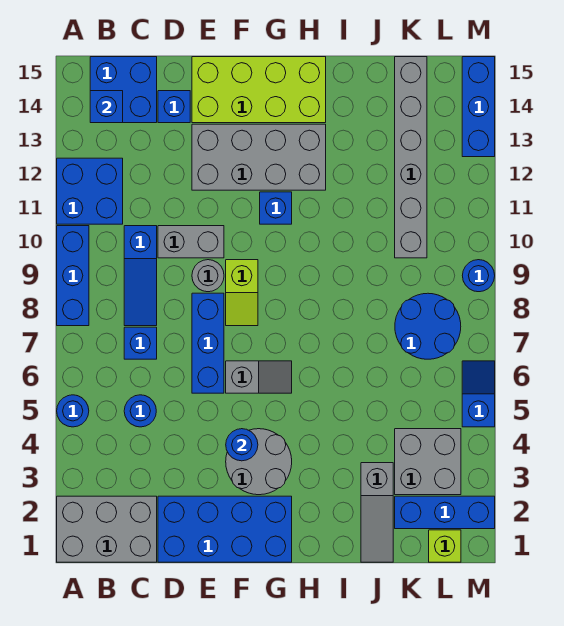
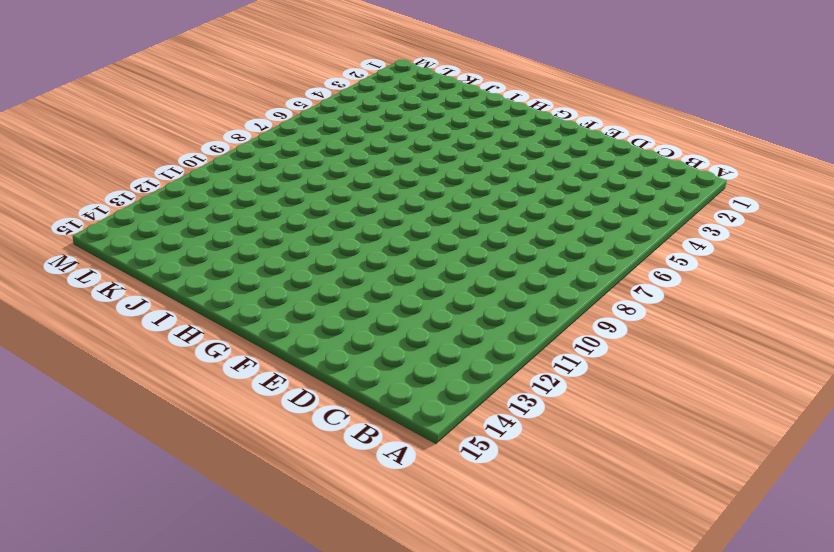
none -> grey 2x3 brick [57,496,157,562]
none -> blue 1x1 round brick [57,395,89,427]
none -> blue 1x3 brick [57,226,89,326]
none -> blue 2x2 brick [57,158,123,224]

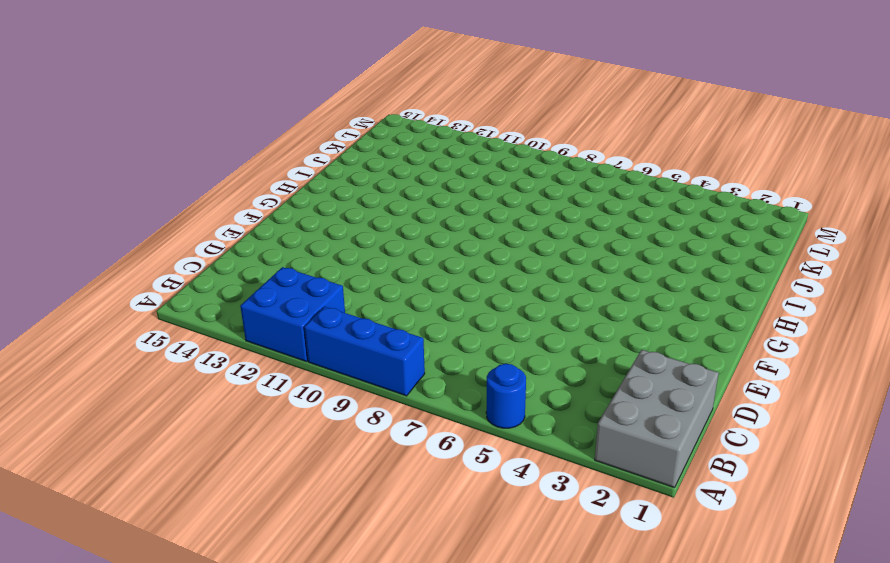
none -> blue 2x2 brick [90,57,157,123]
none -> blue 1x1 round brick [124,395,156,427]
none -> blue 1x1 brick [124,327,157,359]
none -> blue 1x3 slope [124,226,157,326]

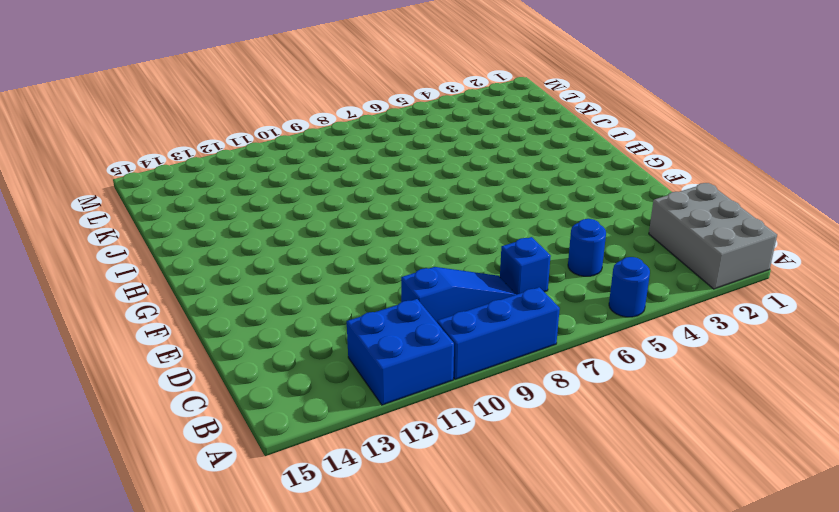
none -> blue 2x2 brick [90,57,157,123]
none -> blue 2x4 brick [158,496,292,562]
none -> grey 1x2 brick [158,226,224,258]
none -> blue 1x1 brick [158,91,190,123]

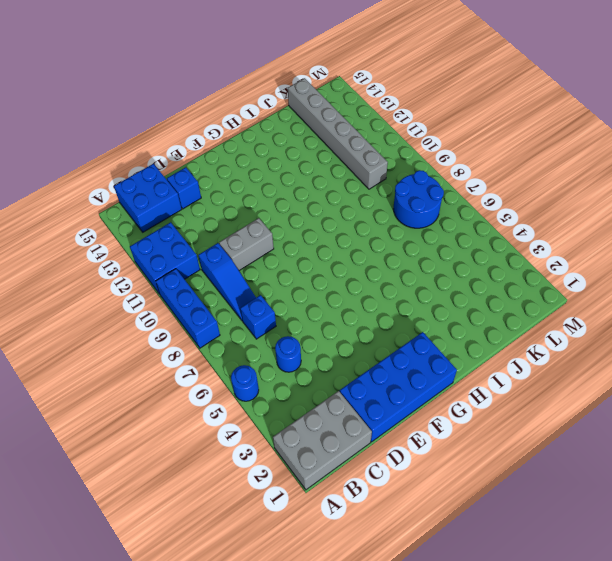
none -> blue 1x3 brick [192,293,224,393]
none -> grey 1x1 round brick [192,260,224,292]
none -> grey 2x4 brick [192,124,326,190]
none -> lime 2x4 brick [192,57,326,123]

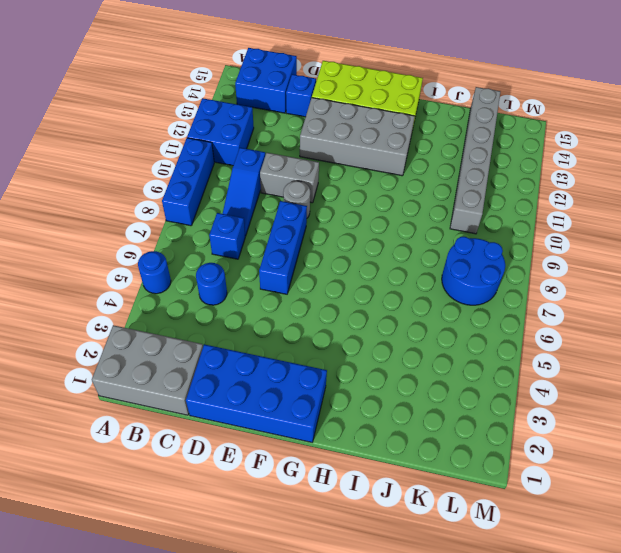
none -> grey 2x2 round brick [226,429,292,495]
none -> grey 1x2 slope [226,361,292,393]
none -> lime 1x2 slope [226,260,258,326]
none -> blue 1x1 brick [260,192,292,224]

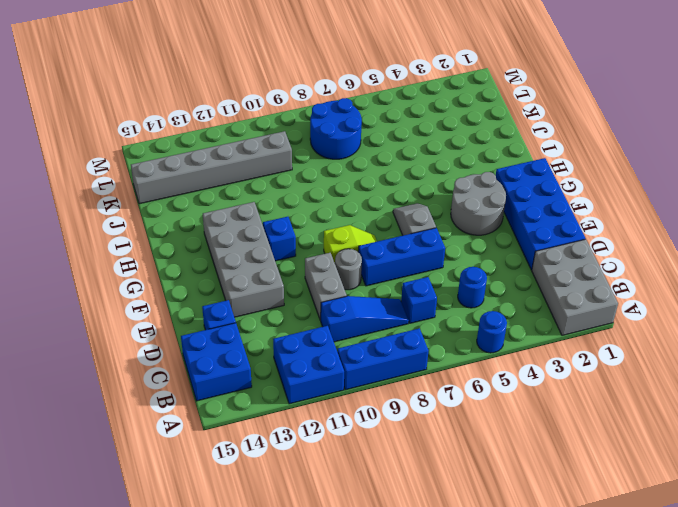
none -> lime 2x4 brick [192,57,326,123]
none -> grey 1x3 slope [361,463,393,562]
none -> blue 1x3 brick [395,496,495,529]
none -> grey 2x2 brick [395,429,461,495]

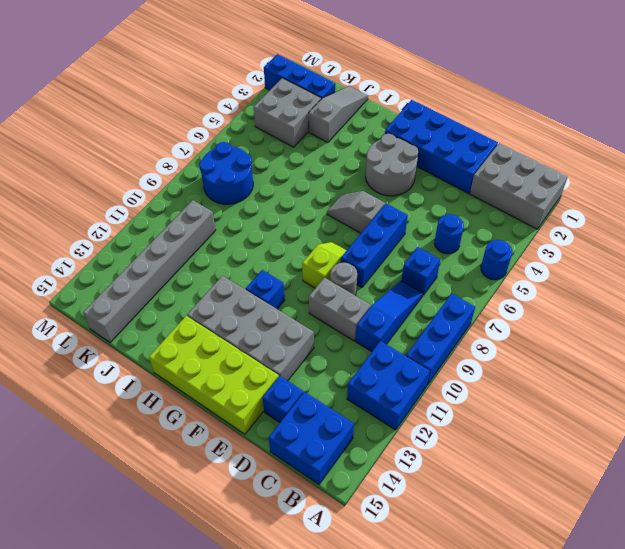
none -> lime 1x1 brick [429,530,461,562]
none -> blue 1x2 slope [462,361,495,427]
none -> blue 1x1 round brick [462,260,495,292]
none -> blue 1x3 brick [462,57,495,157]

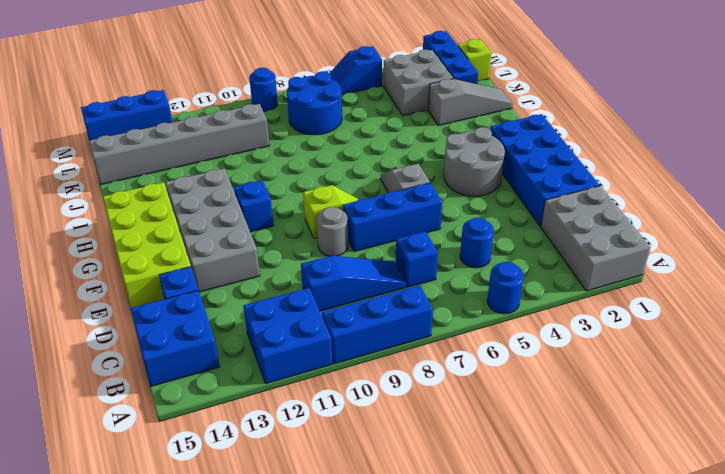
none -> grey 1x2 brick [158,226,224,258]
none -> blue 1x1 brick [90,91,123,123]
none -> blue 1x1 round brick [226,429,258,461]

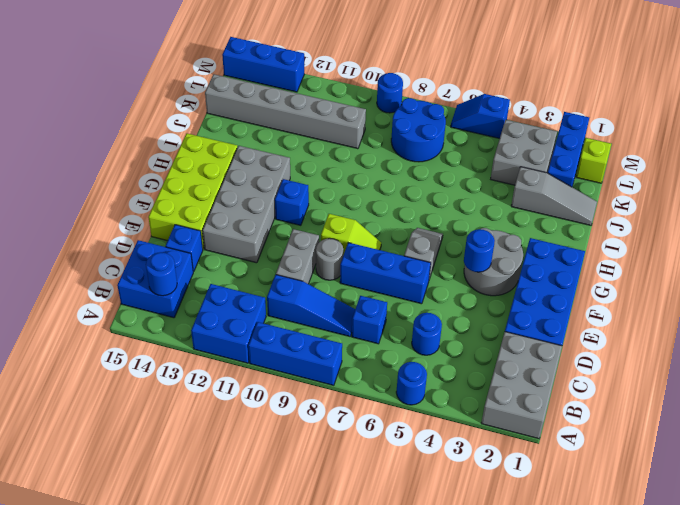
blue 1x1 round brick [146,252,177,296] -> blue 1x1 brick [90,91,123,123]

